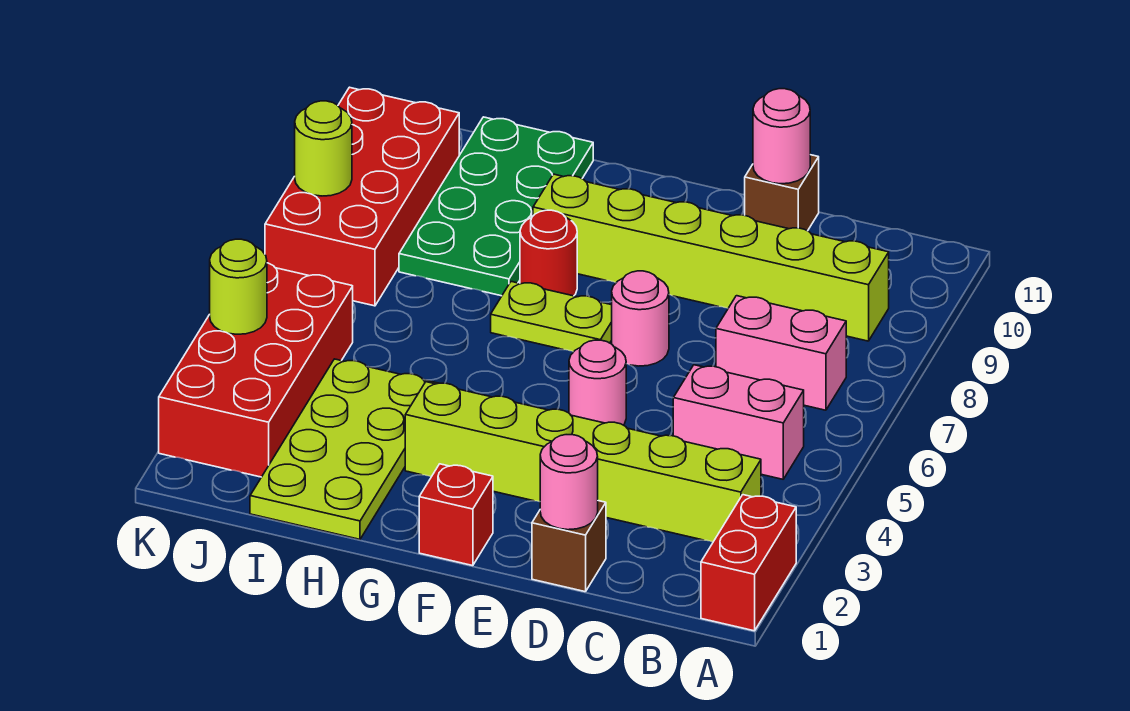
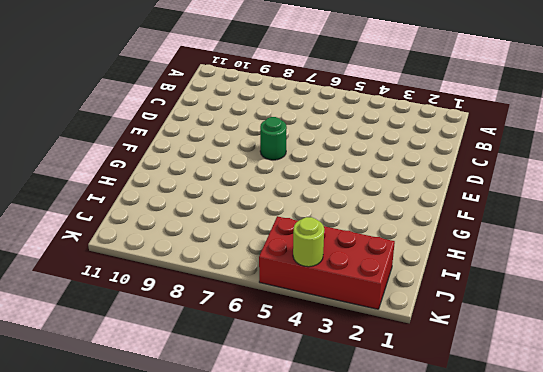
green 1x1 round brick [260,117,287,160] -> pink 1x1 round brick [612,271,669,366]
none -> red 1x2 brick [701,495,796,631]
none -> lime 1x6 brick [405,382,761,542]
none -> pink 1x2 brick [673,365,804,479]

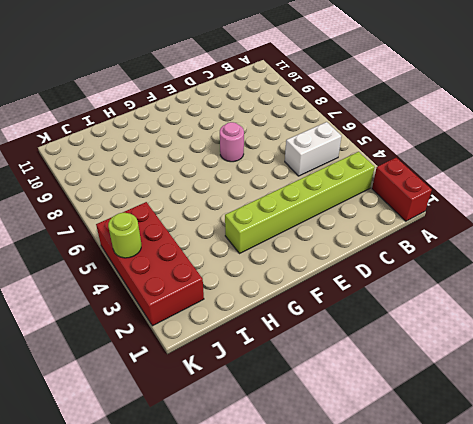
white 1x2 brick [285,122,341,176] -> pink 1x2 brick [673,365,804,479]
none -> pink 1x2 brick [716,296,846,410]
none -> lime 1x6 brick [533,174,889,341]
none -> brown 1x1 brick [532,501,606,592]

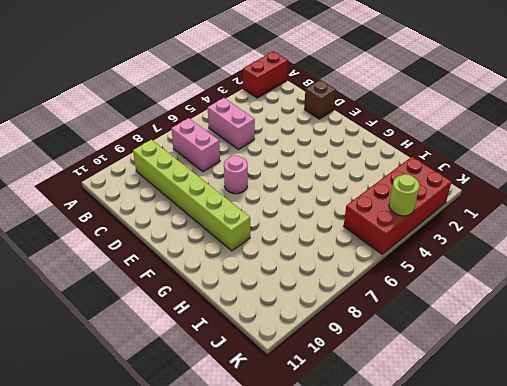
none -> lime 1x6 brick [405,382,761,542]
none -> brown 1x1 brick [745,155,819,231]
none -> pink 1x1 round brick [569,340,626,425]

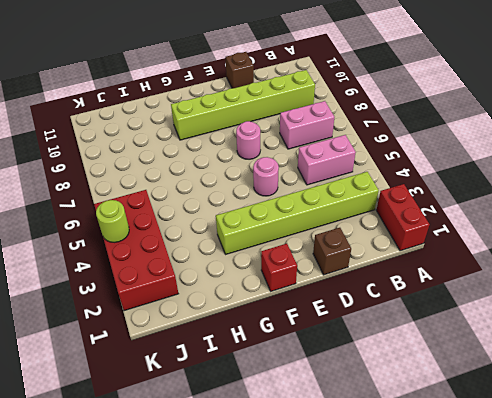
none -> lime 1x2 plate [491,282,612,352]
none -> red 1x1 round brick [520,210,577,296]
none -> lime 2x4 plate [250,359,438,539]

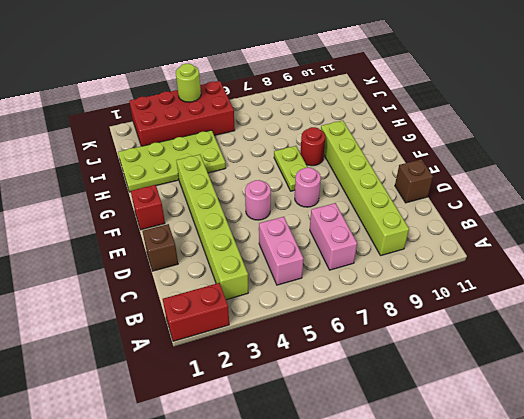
none -> green 2x4 plate [399,117,593,296]
none -> red 2x4 brick [265,87,459,306]
none -> pink 1x1 round brick [540,435,598,530]

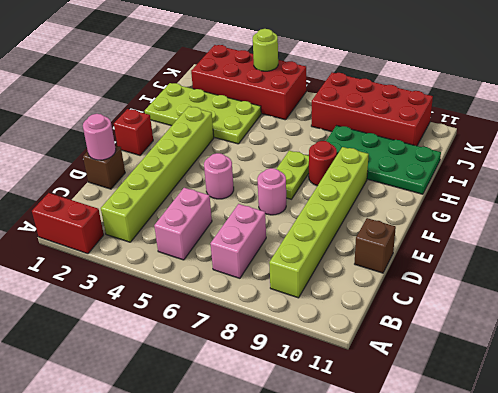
none -> pink 1x1 round brick [753,89,810,184]
none -> lime 1x1 round brick [295,101,352,196]

